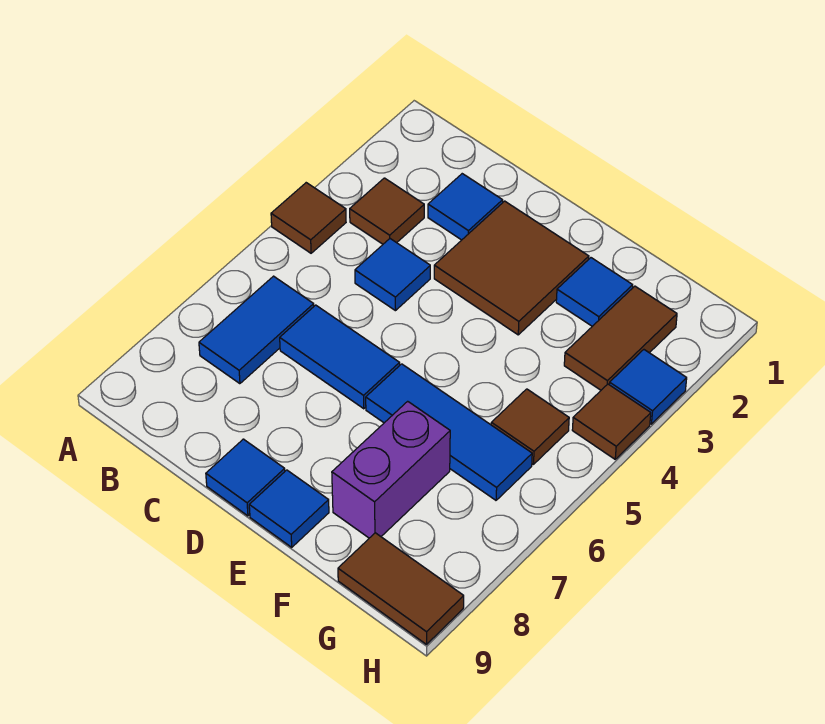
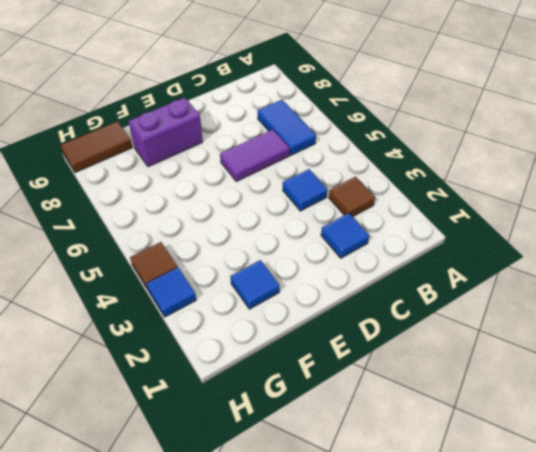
purple 1x2 tile [220,130,290,181] -> blue 1x2 tile [280,305,400,409]
purple 1x2 brick [128,97,203,167] -> purple 1x2 brick turned to [332,401,450,538]
none -> brown 1x1 tile [271,183,346,253]
none -> brown 2x2 tile [434,201,589,335]
none -> blue 1x1 tile [206,439,285,516]

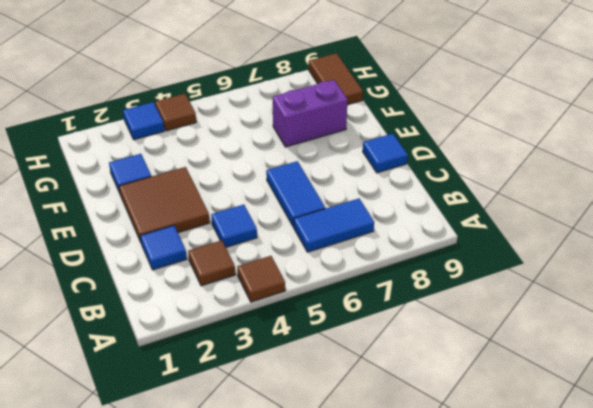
none -> blue 1x3 tile [366,364,532,500]
none -> blue 1x1 tile [249,470,329,547]
none -> brown 1x2 tile [564,286,677,390]

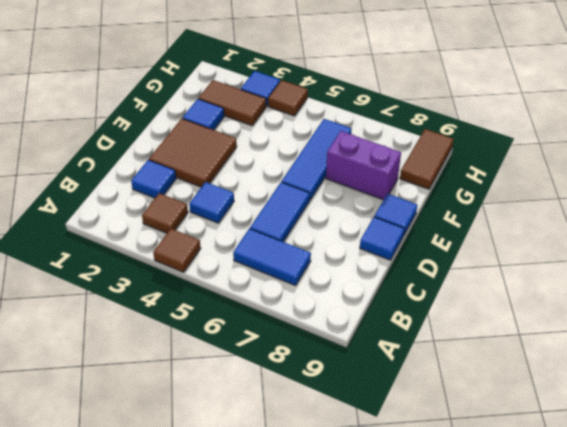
none -> brown 1x1 tile [491,389,569,464]

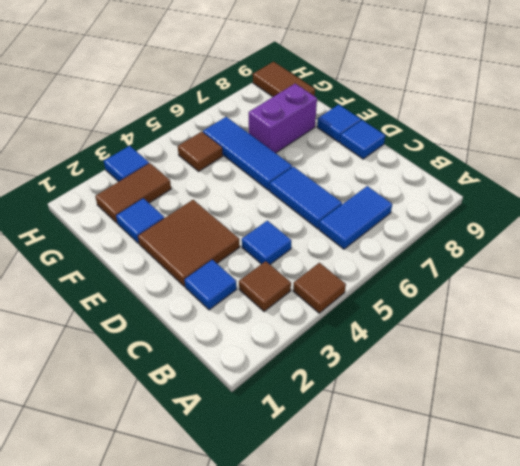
none -> brown 1x1 tile [572,384,651,459]

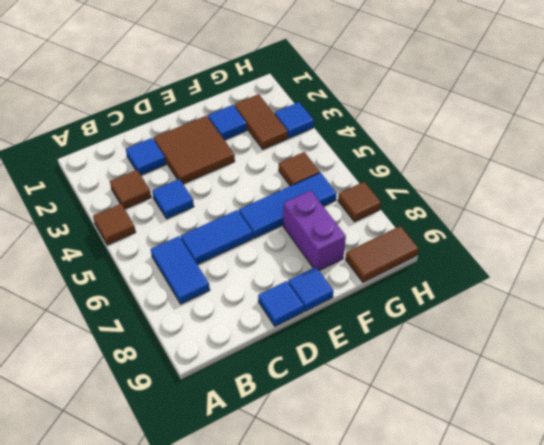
brown 1x1 tile [338,182,381,222] -> brown 1x1 tile moved to [572,384,651,459]

